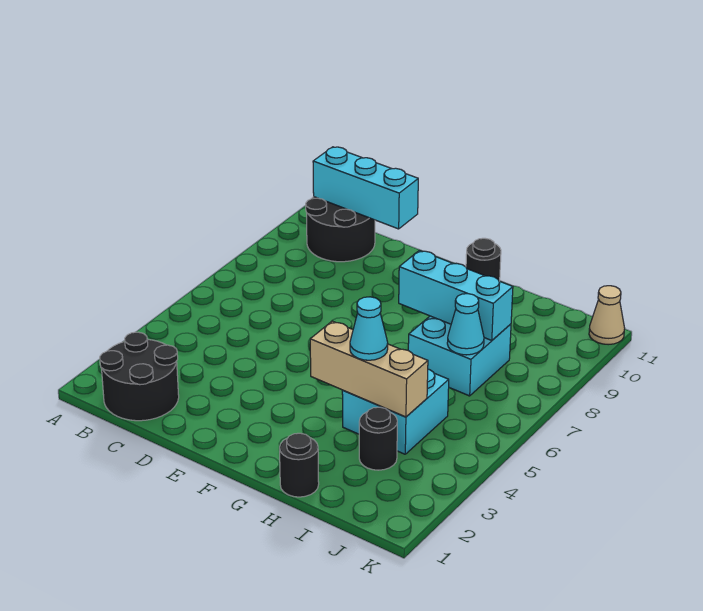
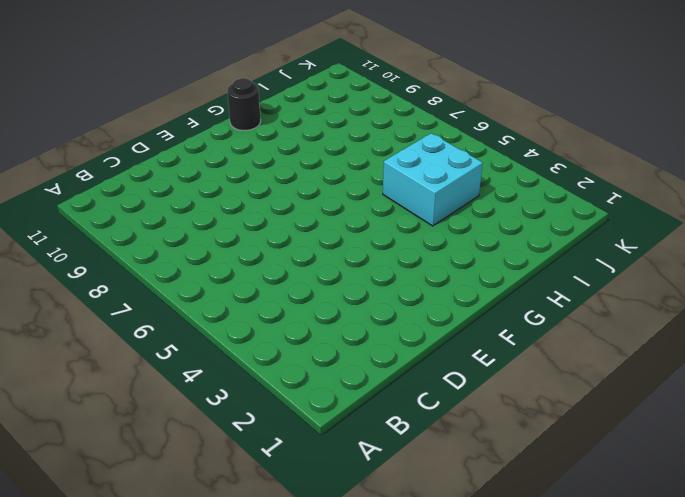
none -> black 2x2 round brick [100,332,179,421]
none -> black 2x2 round brick [306,197,375,262]
none -> black 1x1 round brick [280,433,319,497]

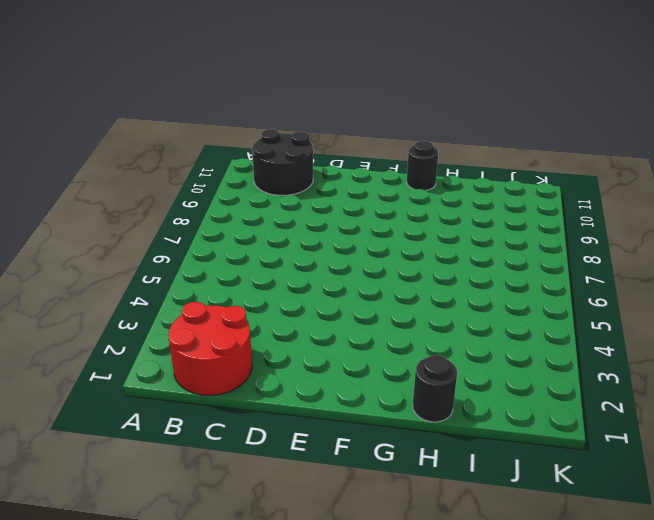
red 2x2 round brick [168,302,252,395] -> black 2x2 round brick [100,332,179,421]
none -> cyan 2x2 brick [342,369,449,454]
none -> cyan 2x2 brick [408,316,511,396]
none -> black 1x1 round brick [359,407,397,470]

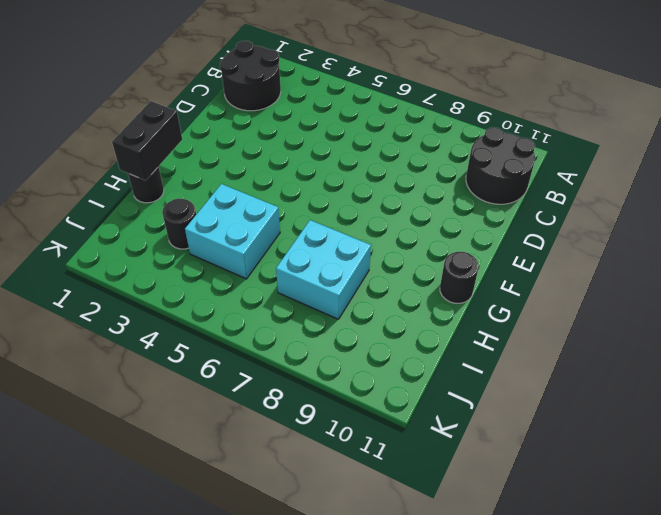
black 1x2 brick [112,101,182,180] -> none
none -> tan 1x1 cone [589,286,625,345]
none -> cyan 1x3 brick [313,147,418,229]
none -> tan 1x3 brick [310,321,428,417]

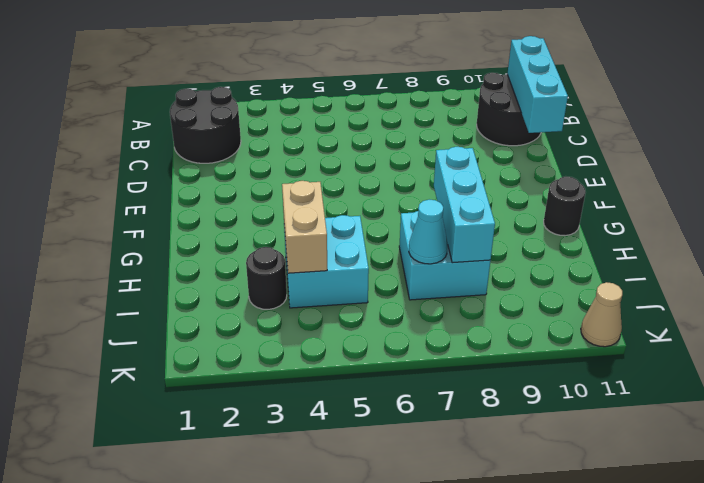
tan 1x2 brick [282,181,327,273] -> tan 1x3 brick [310,321,428,417]
none -> black 1x1 round brick [280,433,319,497]
none -> cyan 1x1 cone [350,297,388,360]

